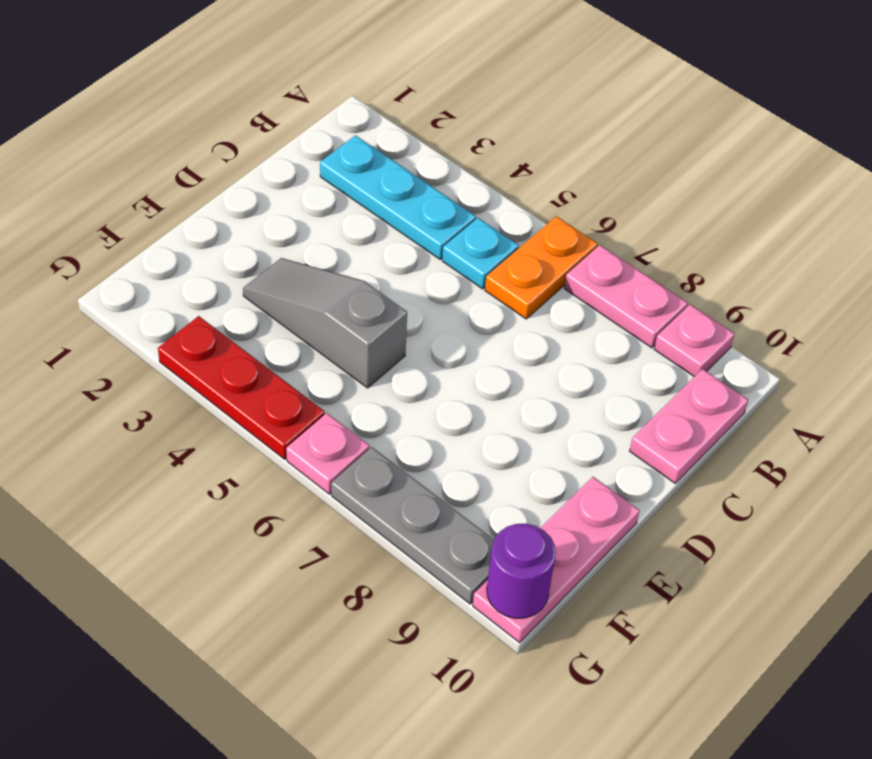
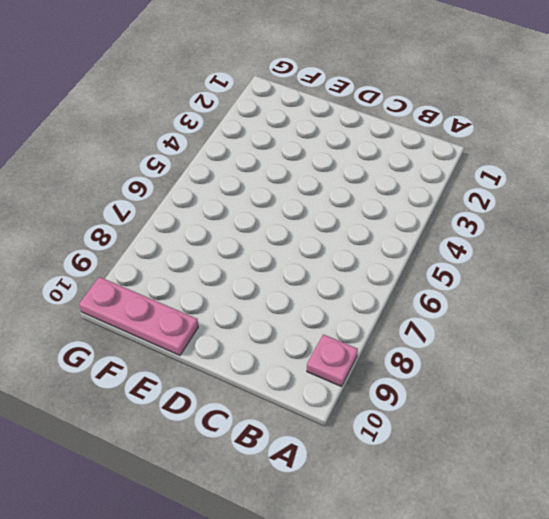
none -> orange 1x2 plate [485,216,598,319]
none -> pink 1x2 plate [564,245,688,348]
none -> cyan 1x3 plate [320,135,476,259]

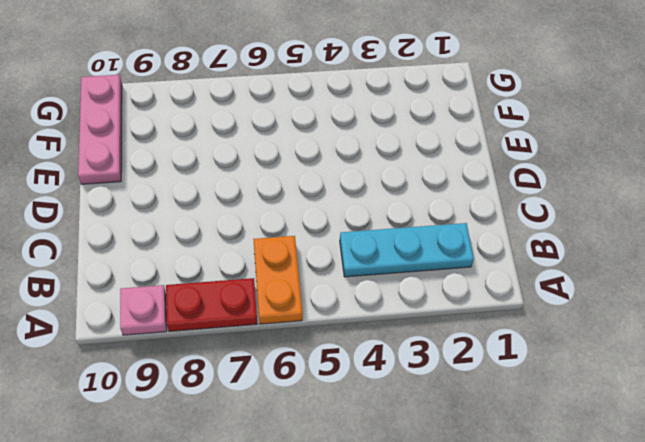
red 1x2 plate [166,278,257,331] -> pink 1x2 plate [564,245,688,348]
none -> cyan 1x1 plate [442,218,519,289]
none -> pink 1x2 plate [630,369,748,484]
none -> grey 1x3 slope [243,258,407,388]

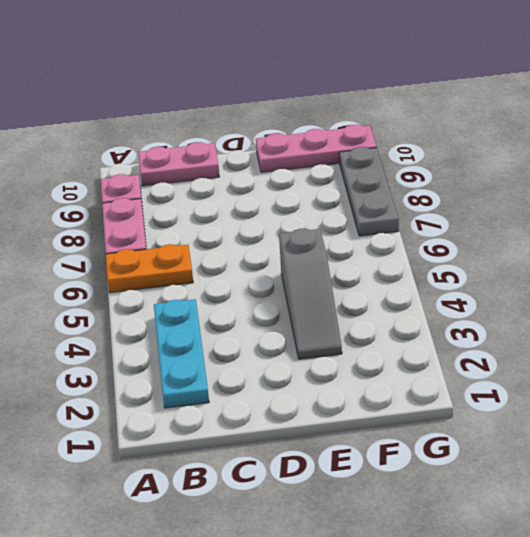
none -> cyan 1x1 plate [442,218,519,289]
none -> red 1x3 plate [158,316,325,459]
none -> pink 1x1 plate [286,413,370,494]

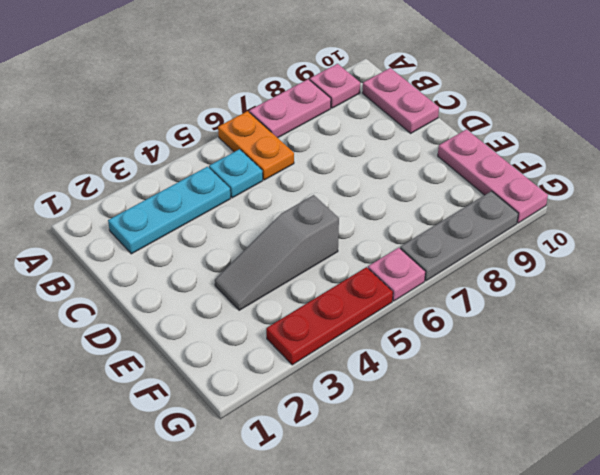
none -> purple 1x1 round brick [487,524,556,618]

